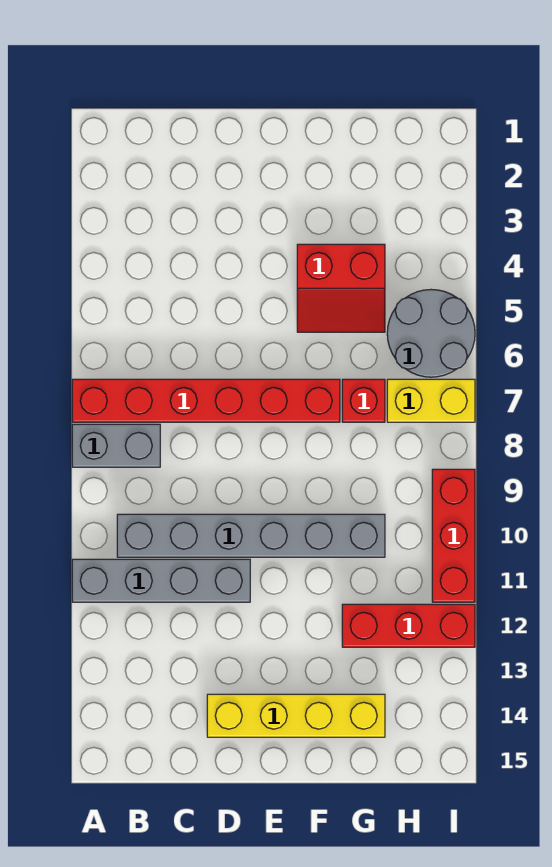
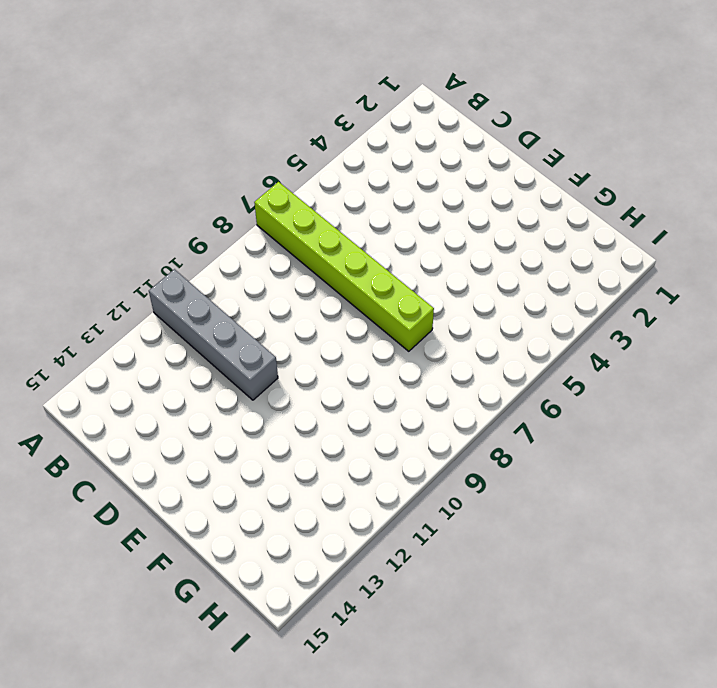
lime 1x6 brick [254,182,434,351] -> red 1x6 brick [72,379,340,422]
none -> grey 1x2 brick [72,424,160,467]
none -> grey 1x6 brick [117,514,385,557]

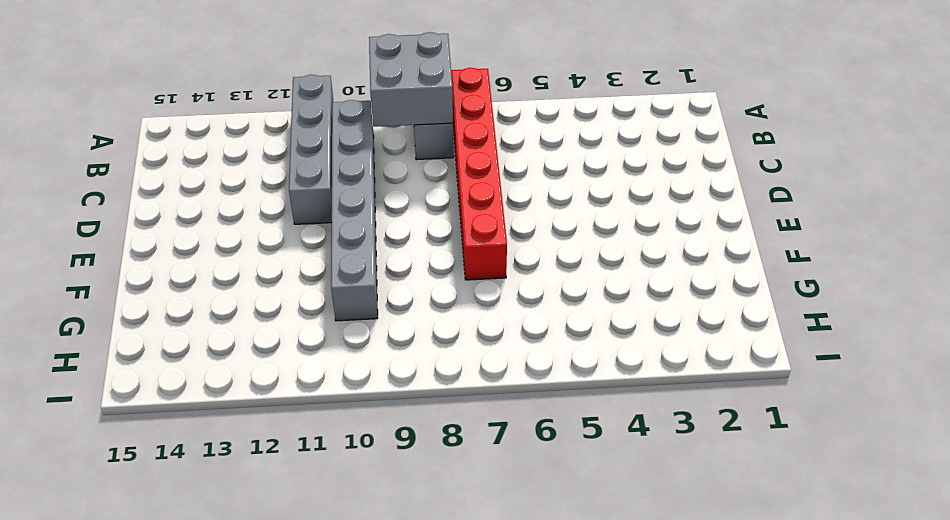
grey 2x2 brick [369,32,453,127] -> none
none -> yellow 1x4 brick [207,694,385,737]
none -> red 2x2 slope [297,244,385,332]

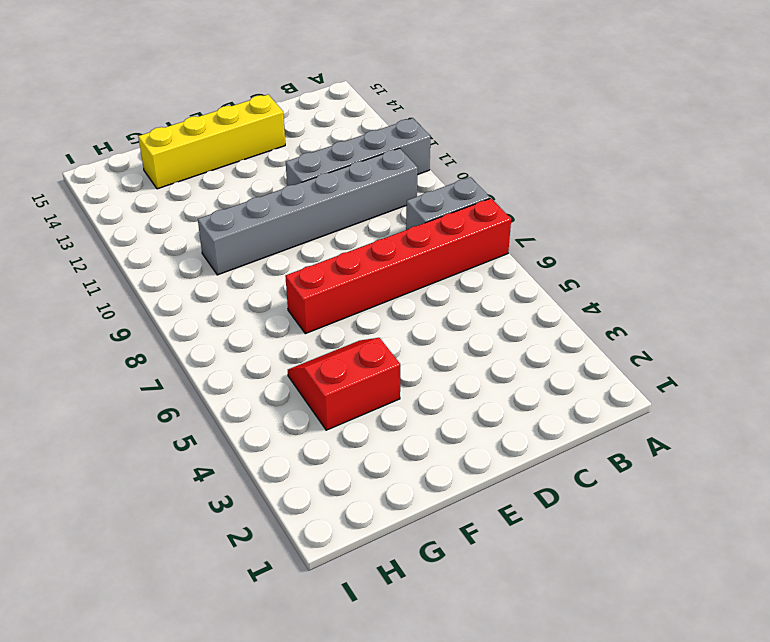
none -> red 1x1 brick [342,379,385,422]
none -> red 1x3 brick [342,604,475,647]

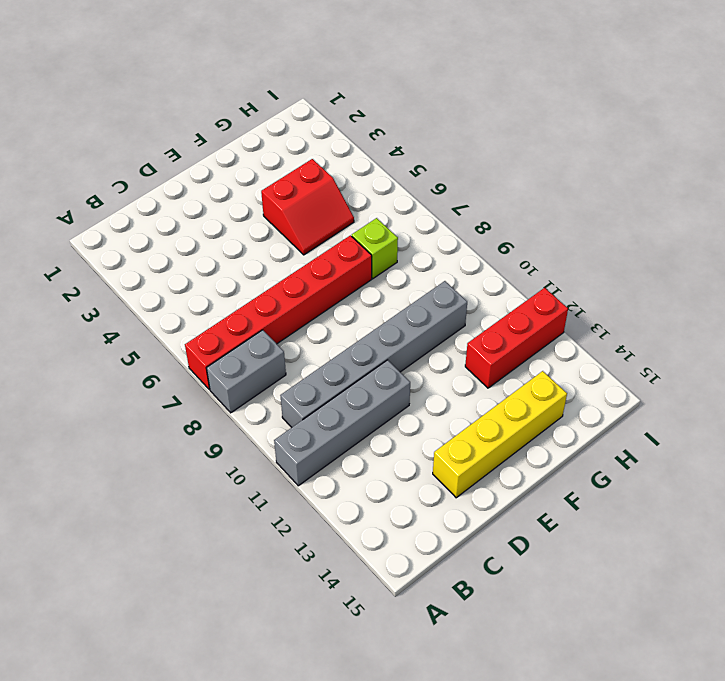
lime 1x1 brick [352,218,398,279] -> red 1x1 brick [342,379,385,422]
none -> grey 2x2 round brick [387,289,475,377]
none -> yellow 1x2 brick [387,379,475,422]

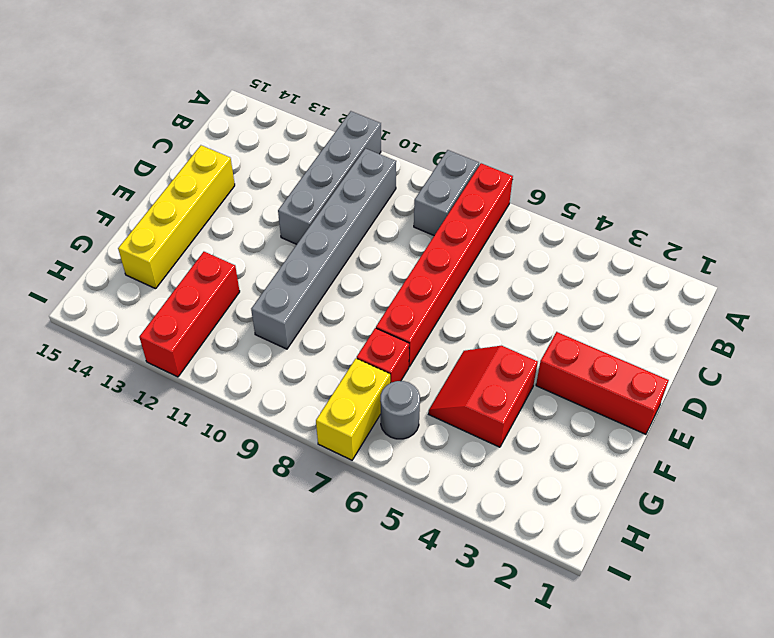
red 1x3 brick [536,332,669,434] -> red 1x3 brick moved to [432,469,475,602]
grey 1x1 round brick [380,381,420,439] -> grey 2x2 round brick [387,289,475,377]

